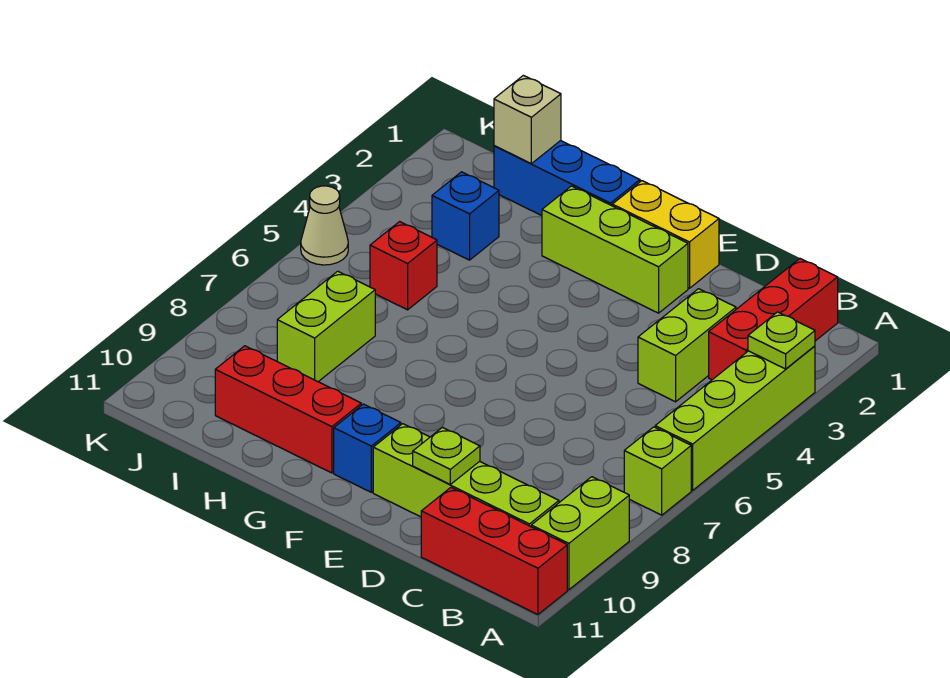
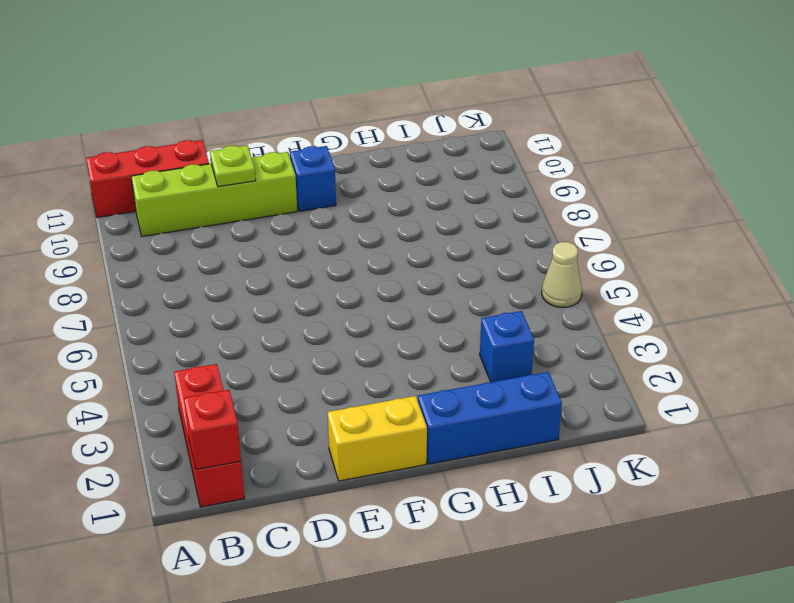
red 1x1 brick [184,390,241,469] -> red 1x1 brick moved to [370,222,437,310]
none -> lime 1x4 brick [655,346,815,490]
none -> lime 1x1 brick [624,427,691,515]
none -> lime 1x2 brick [531,477,629,590]

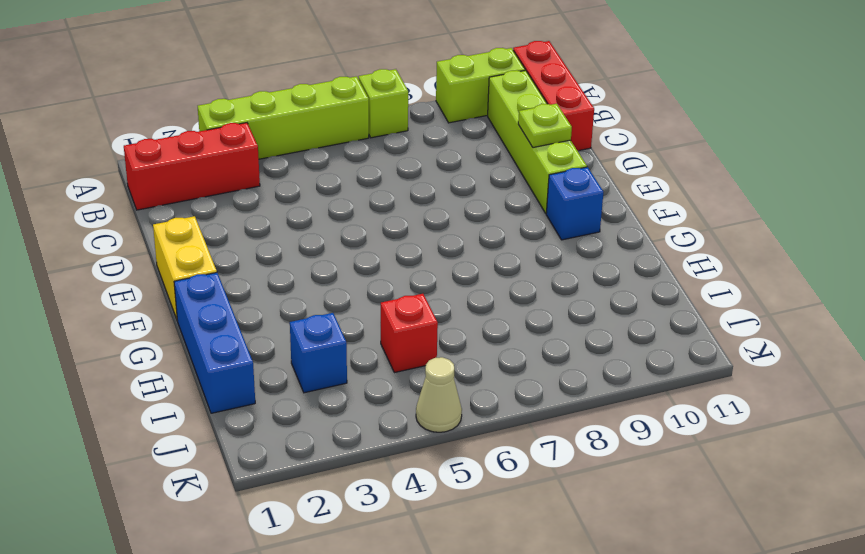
none -> lime 1x2 brick [638,289,736,402]
none -> lime 1x3 brick [542,186,688,313]
none -> red 1x3 brick [215,346,361,473]

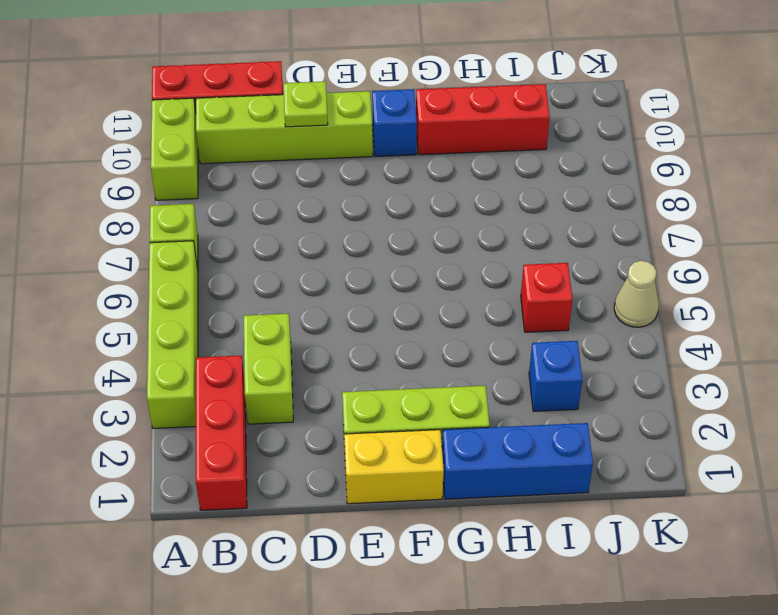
none -> lime 1x2 brick [277,271,375,382]
none -> lime 1x1 plate [748,312,815,369]
none -> tan 1x1 brick [494,75,561,164]

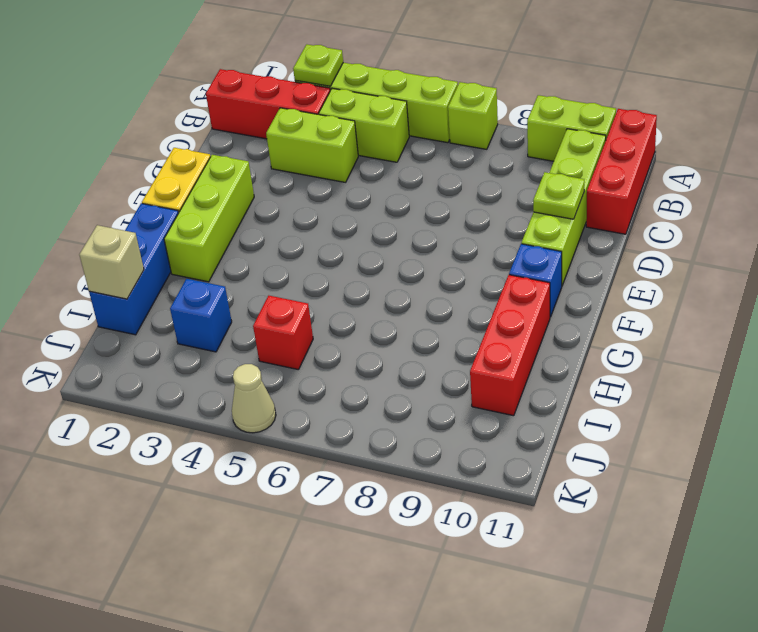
lime 1x2 brick [319,88,409,162] -> lime 1x2 brick moved to [277,271,375,382]

